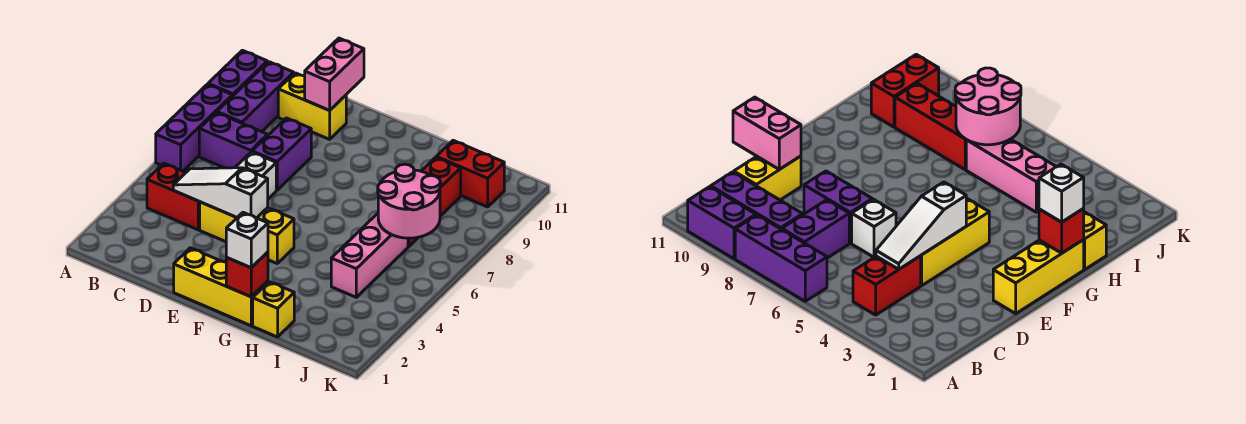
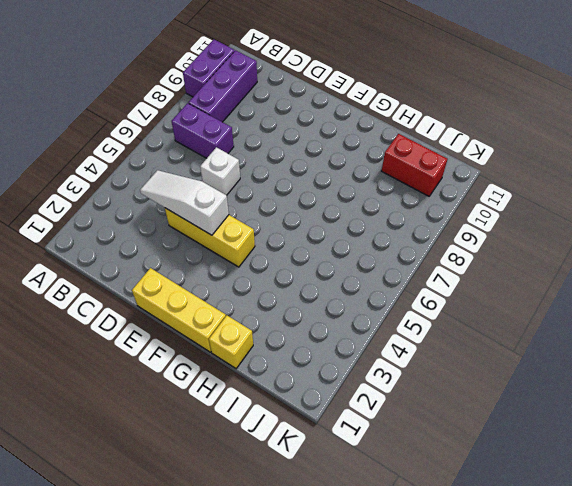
none -> purple 1x3 brick [156,84,232,171]
none -> red 1x2 brick [147,163,200,230]
none -> yellow 1x2 brick [278,73,346,139]

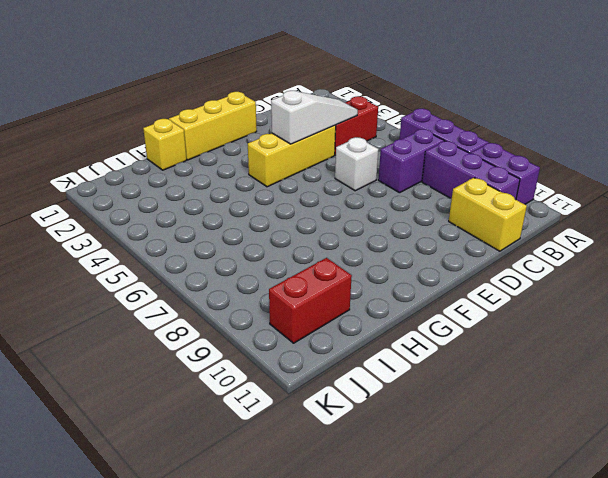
yellow 1x2 brick [449,178,527,251] -> yellow 1x2 brick turned to [278,73,346,139]
none -> purple 1x2 brick [252,118,311,190]
none -> pink 1x3 brick [331,213,408,297]
none -> red 1x3 brick [408,157,461,247]

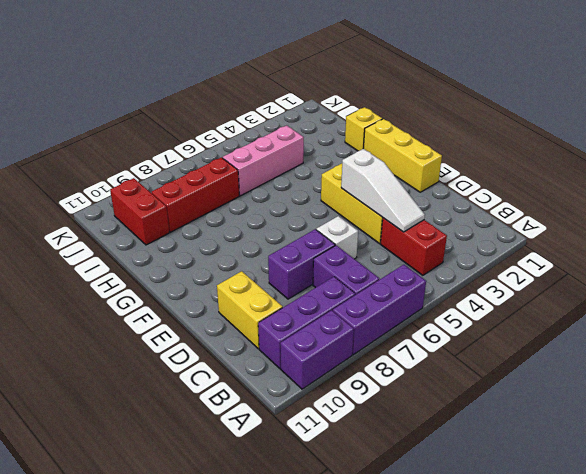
none -> pink 1x2 brick [305,38,364,110]
none -> red 1x1 brick [226,252,268,297]
none -> pink 2x2 round brick [378,164,441,238]

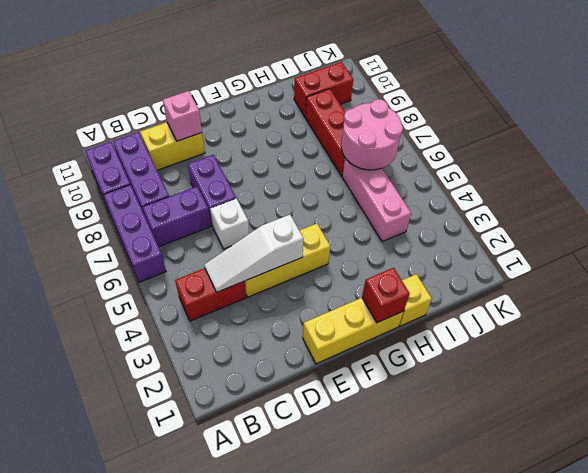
pink 1x1 brick [163,91,202,141] -> pink 1x2 brick [305,38,364,110]
none -> white 1x1 brick [226,212,268,268]

